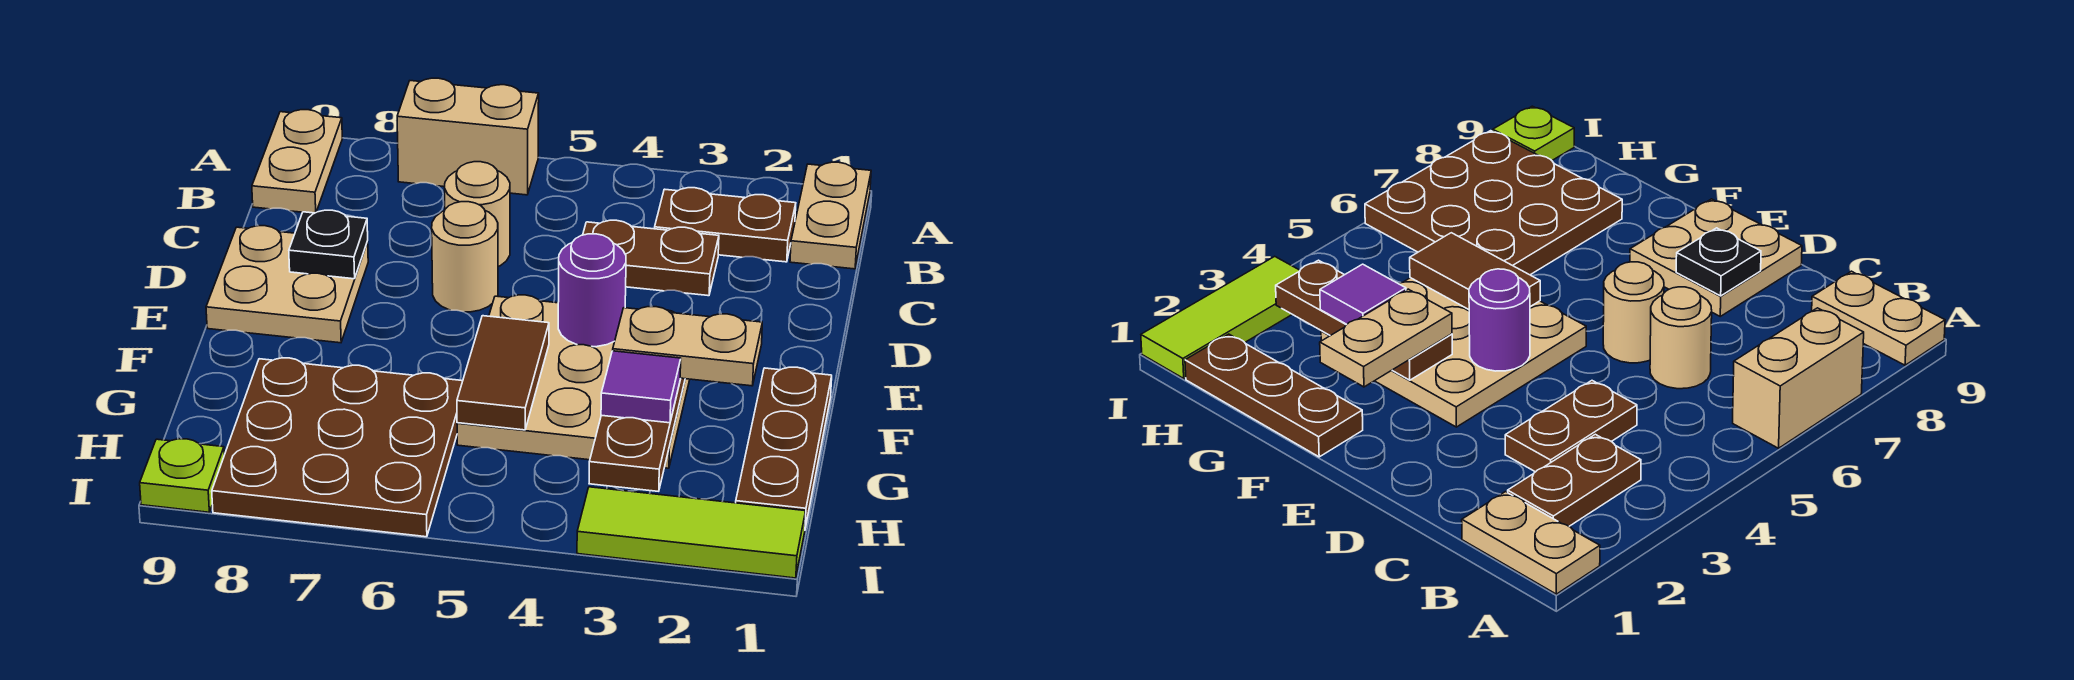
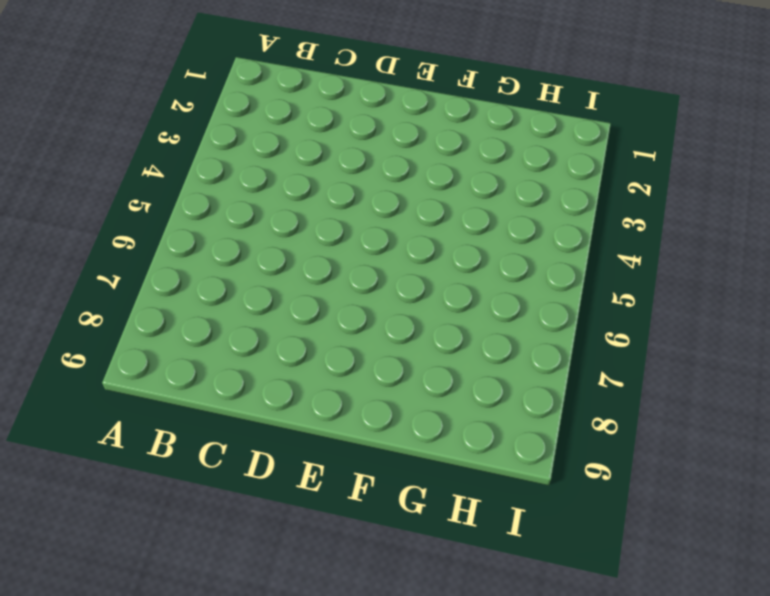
none -> tan 1x2 plate [790,162,871,269]
none -> tan 1x2 brick [397,78,539,195]
none -> tan 1x2 plate [252,110,342,213]

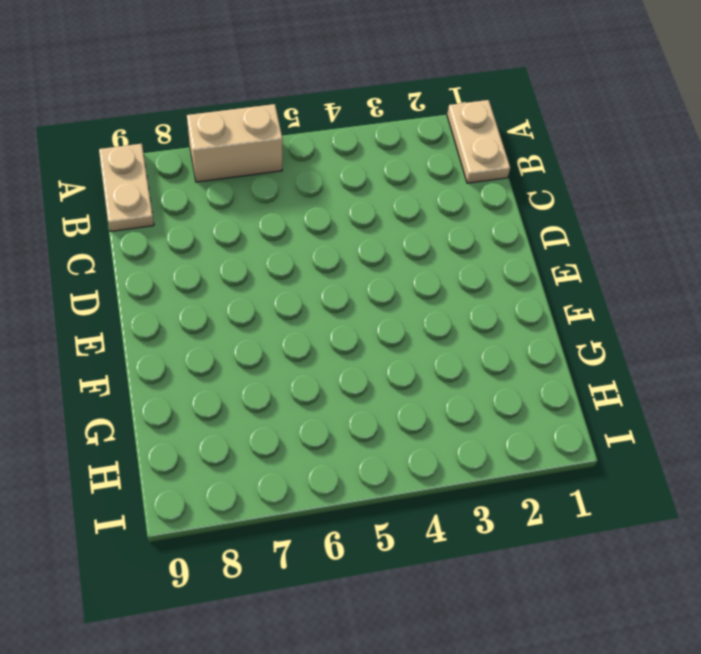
none -> brown 1x2 plate [655,188,796,262]
none -> brown 1x2 plate [583,220,719,296]
none -> tan 1x1 round brick [445,162,510,267]

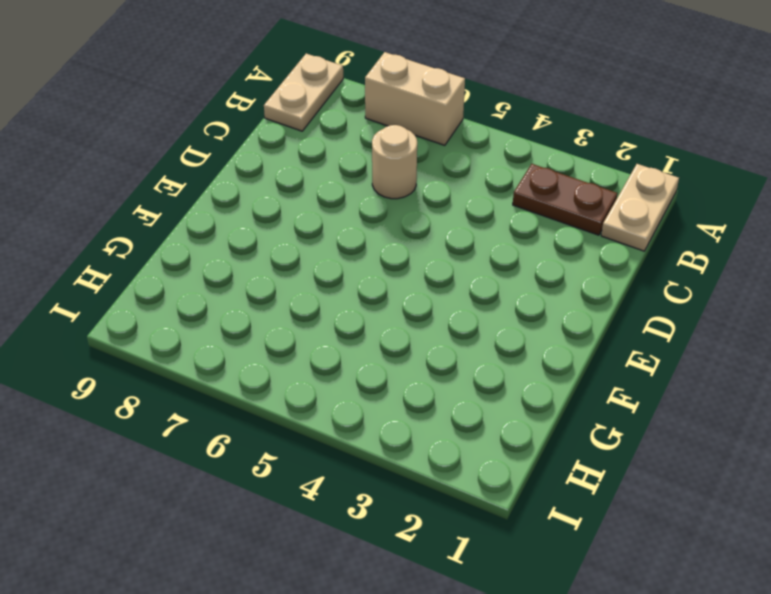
none -> brown 1x2 plate [583,220,719,296]
none -> tan 1x1 round brick [432,202,498,312]
none -> tan 2x2 plate [206,226,368,343]

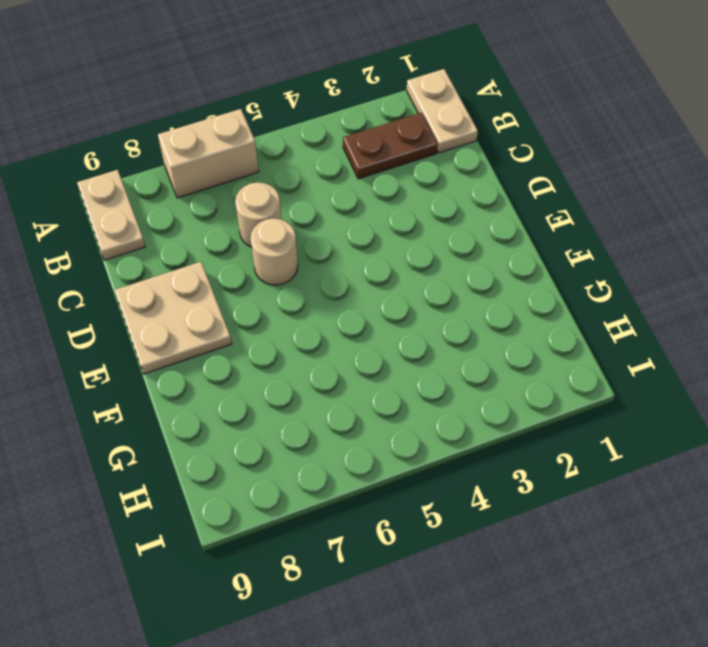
none -> brown 1x2 plate [583,220,719,296]
none -> tan 3x3 plate [457,295,690,468]
none -> brown 1x3 plate [736,367,832,528]

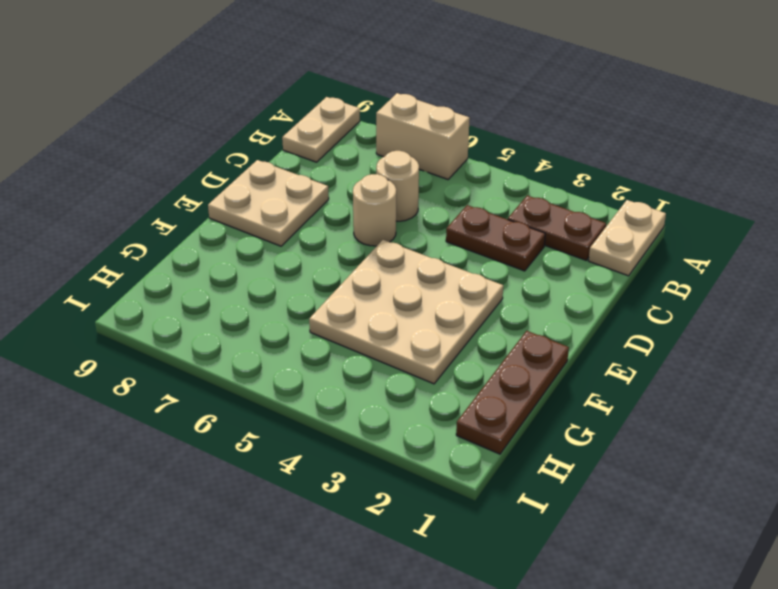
none -> brown 3x3 plate [212,358,463,537]
none -> lime 1x3 tile [577,487,806,578]
none -> lime 1x1 plate [140,439,224,512]

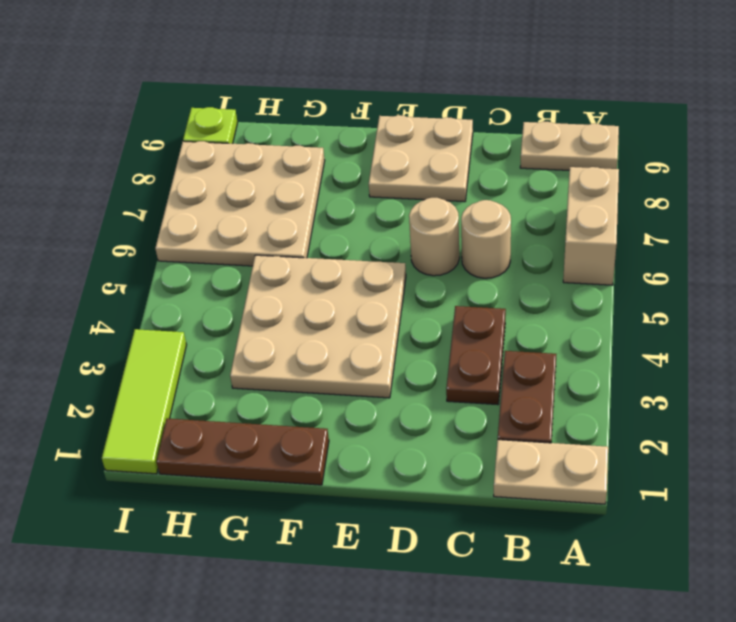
tan 3x3 plate [155,141,325,266] -> brown 3x3 plate [212,358,463,537]
none -> black 1x1 plate [289,210,368,279]
none -> purple 1x1 round brick [558,234,626,347]
none -> brown 1x3 plate [589,378,685,491]

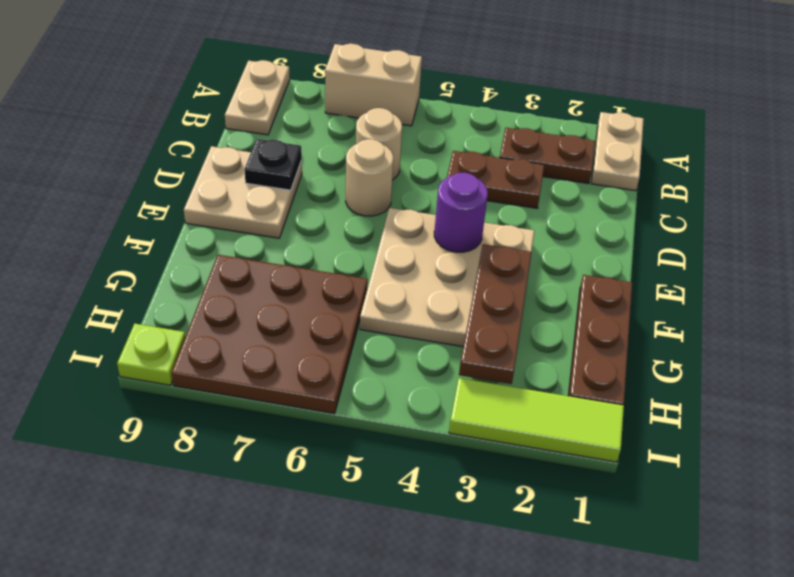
none -> brown 1x2 tile [457,316,549,430]
none -> tan 1x2 plate [613,307,762,386]
none -> purple 1x1 tile [601,351,681,423]

